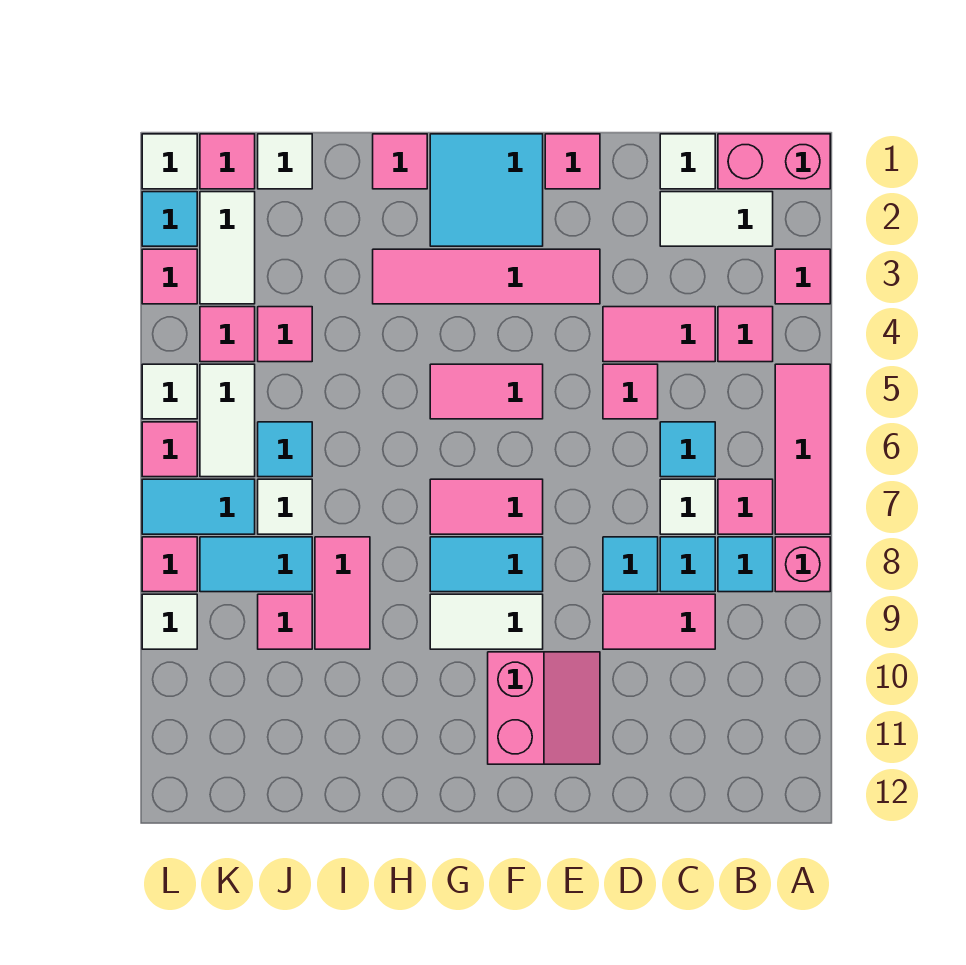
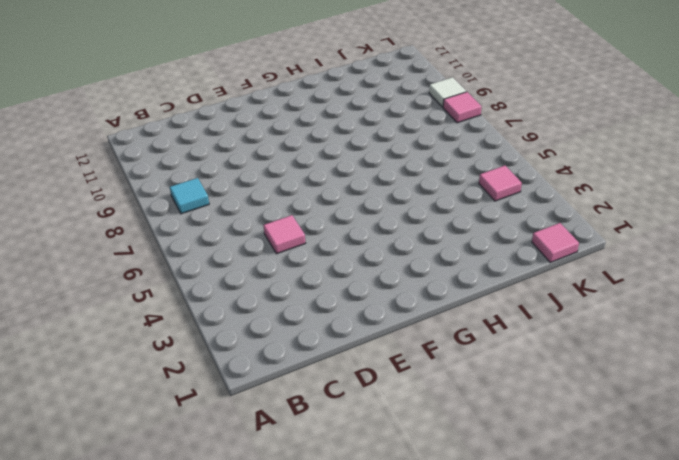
none -> pink 1x2 brick [718,134,830,189]
none -> pink 1x1 tile [775,249,830,304]
none -> pink 1x3 tile [775,364,830,534]
none -> pink 1x1 brick [775,537,830,592]

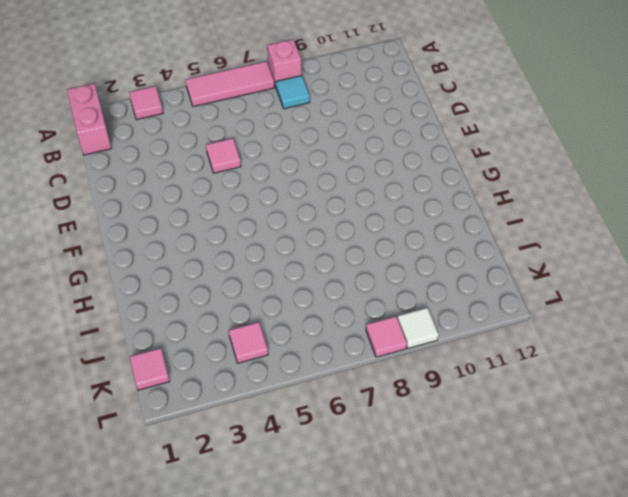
none -> white 1x2 tile [660,192,773,246]
none -> pink 1x1 tile [718,307,773,362]
none -> pink 1x1 tile [718,479,773,534]
none -> white 1x1 tile [660,134,715,189]

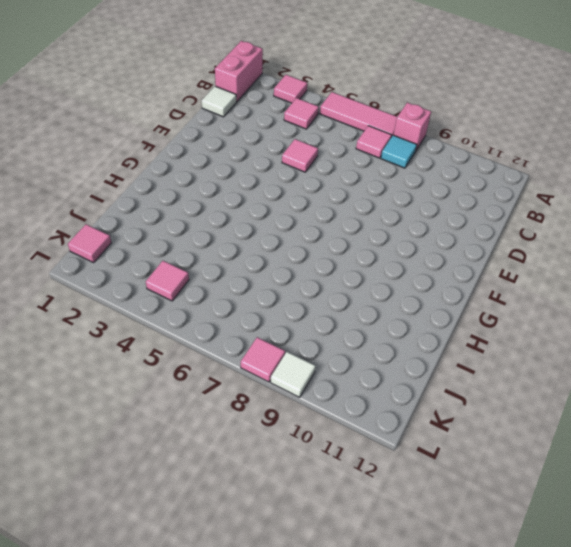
none -> white 1x2 tile [660,192,773,246]
none -> pink 1x2 tile [603,307,715,362]
none -> cyan 1x1 tile [660,422,715,477]
none -> white 1x1 tile [660,479,715,534]

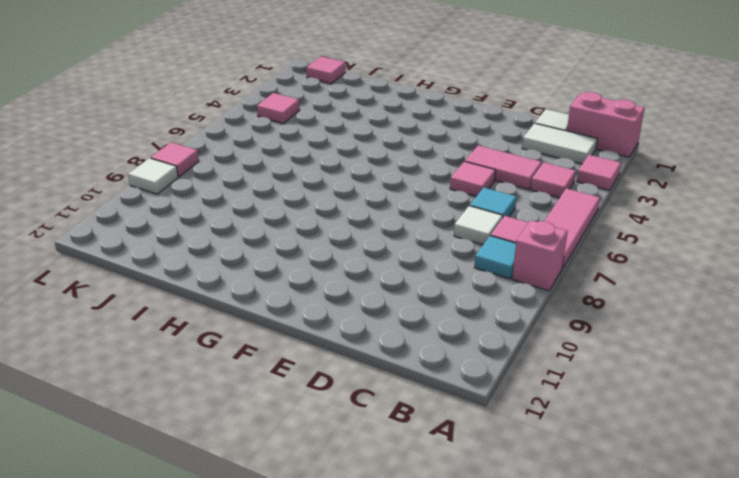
none -> cyan 1x1 tile [660,537,715,592]
none -> pink 1x2 tile [603,594,715,649]
none -> cyan 1x1 tile [603,537,658,592]
none -> pink 1x1 tile [545,134,600,189]

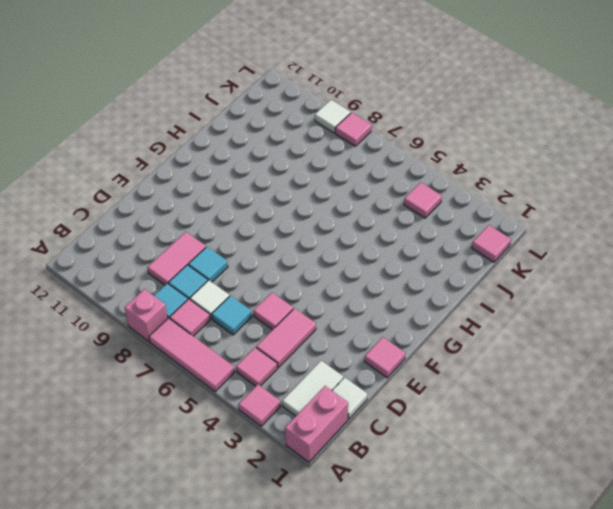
none -> pink 1x4 tile [373,249,600,304]
none -> pink 2x2 slope [488,652,600,764]
none -> cyan 2x2 tile [430,134,543,246]
none -> pink 1x2 tile [430,364,543,419]

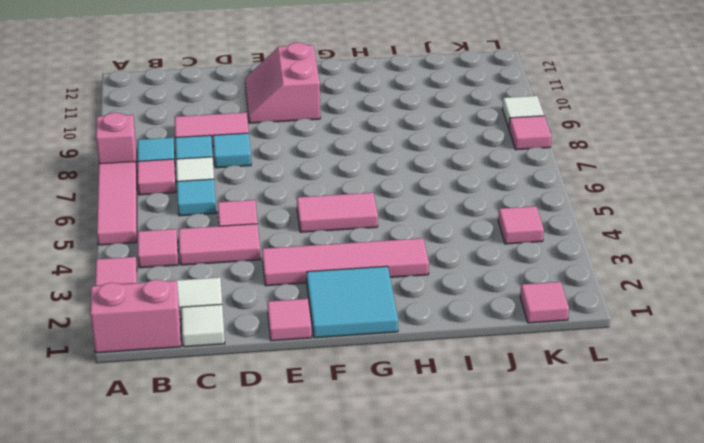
none -> pink 1x2 tile [430,479,543,534]
none -> cyan 1x2 tile [430,537,543,592]
none -> white 1x2 tile [430,594,543,649]
none -> pink 1x1 tile [373,134,427,189]

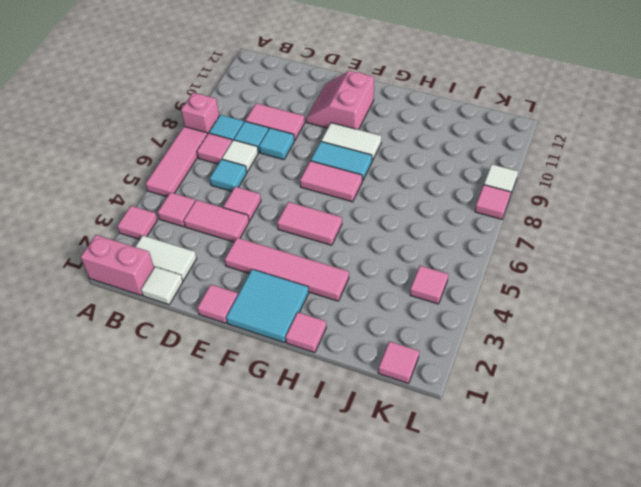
none -> pink 1x2 tile [315,537,370,649]
none -> white 1x1 tile [258,134,312,189]
none -> pink 1x1 tile [258,307,312,362]
none -> cyan 1x1 tile [258,422,312,477]

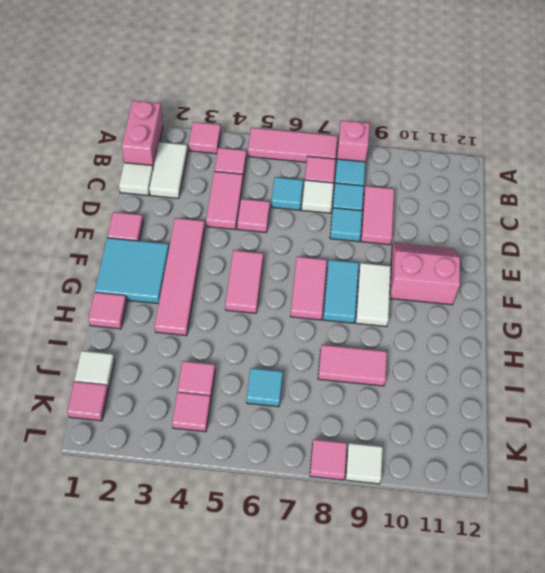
none -> white 1x1 tile [258,479,312,534]
none -> cyan 1x2 tile [200,537,312,592]
none -> pink 1x1 tile [258,594,312,649]
none -> white 1x2 tile [200,192,255,304]

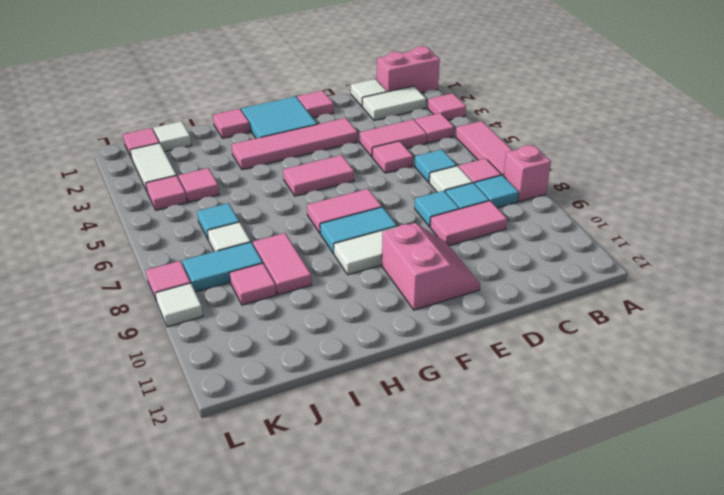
none -> white 1x2 tile [200,364,255,477]
none -> cyan 1x2 tile [142,479,255,534]
none -> white 1x1 tile [142,134,197,189]
none -> cyan 1x1 tile [142,192,197,246]

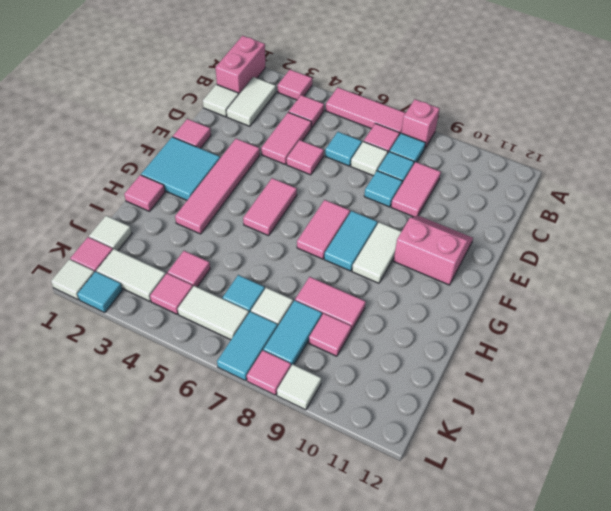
none -> pink 1x1 tile [142,249,197,304]
none -> white 1x1 tile [142,364,197,419]
none -> pink 1x1 tile [142,422,197,477]

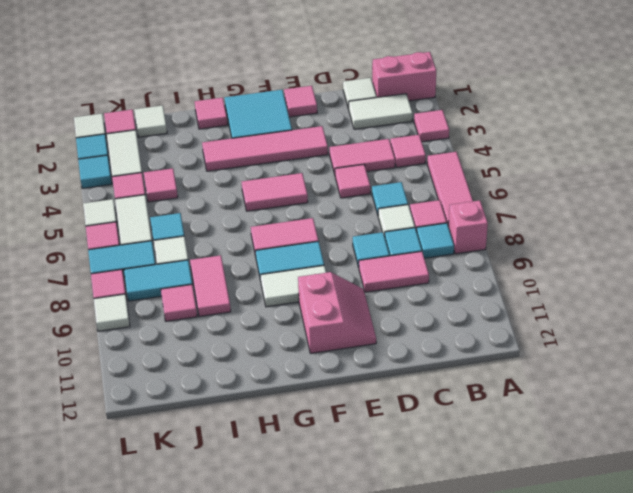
cyan 1x1 tile [78,155,112,188] -> pink 1x1 tile [142,249,197,304]

